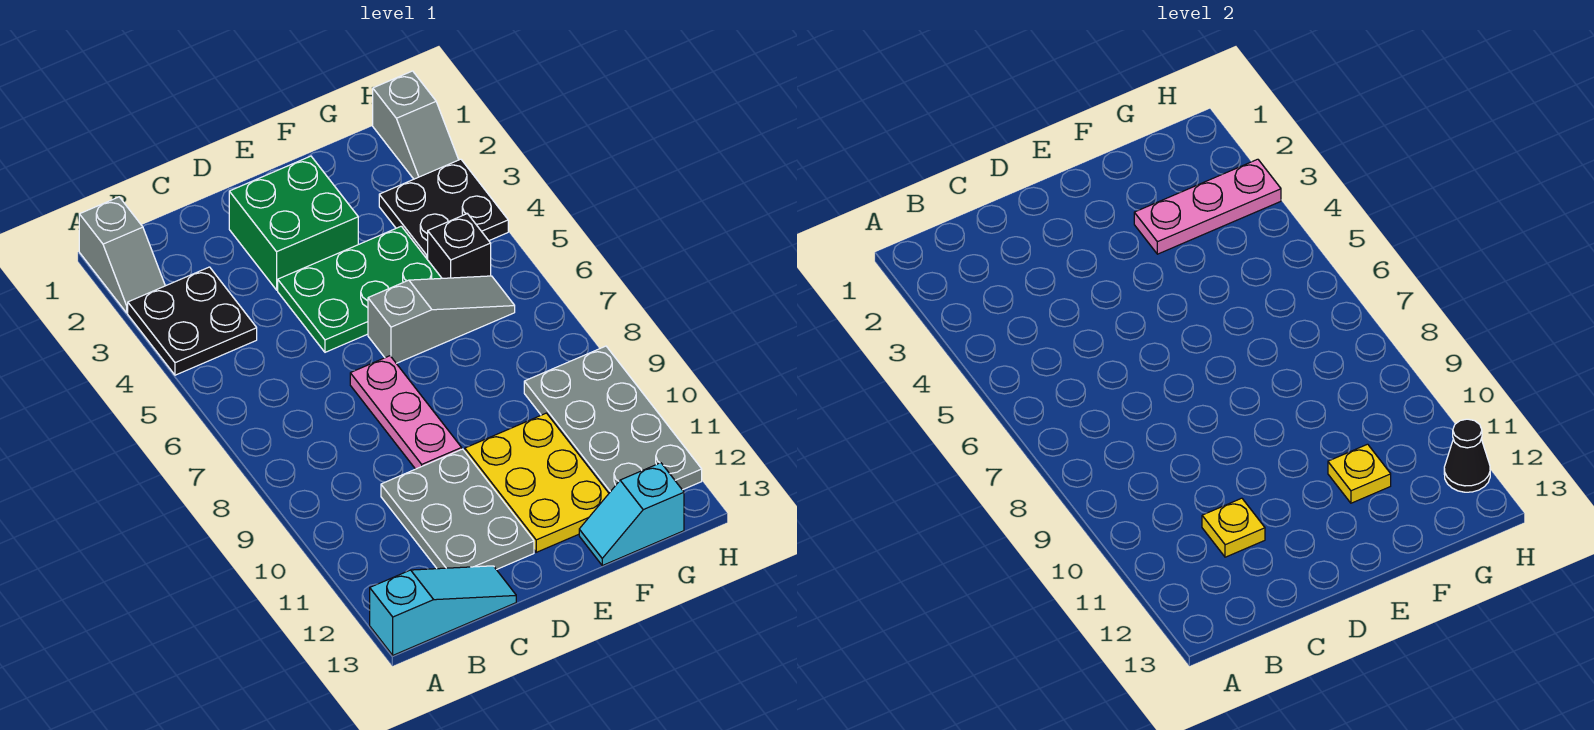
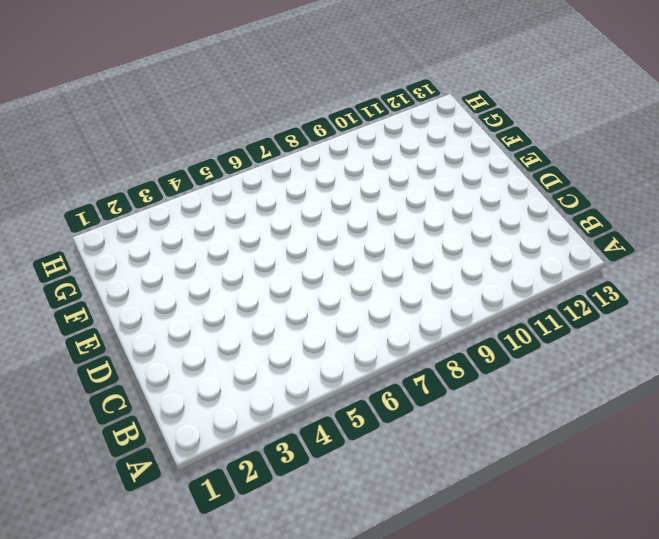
none -> grey 1x2 slope [79,197,165,313]
none -> black 2x2 plate [128,267,257,375]
none -> cyan 1x3 slope [370,566,516,655]

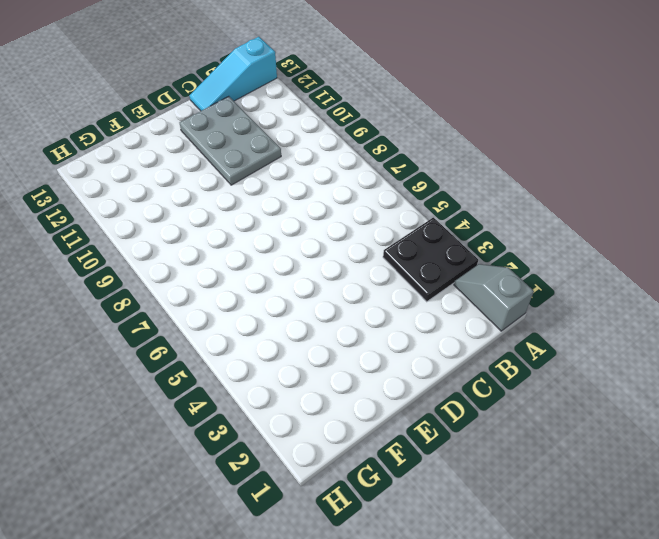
none -> green 2x2 brick [229,156,358,290]
none -> green 2x3 plate [278,226,441,352]
none -> pink 1x3 plate [350,356,462,469]

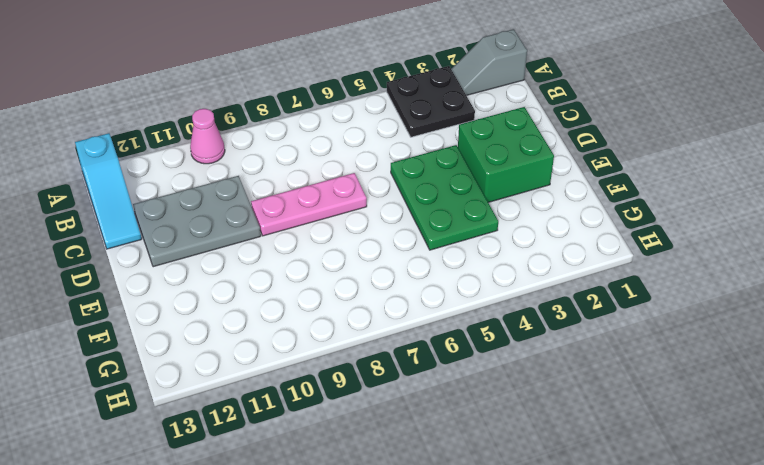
pink 1x1 cone [190,109,225,164] -> none
none -> grey 1x3 slope [368,276,515,363]
none -> yellow 2x3 plate [465,413,609,552]
none -> cyan 1x2 slope [579,463,684,566]

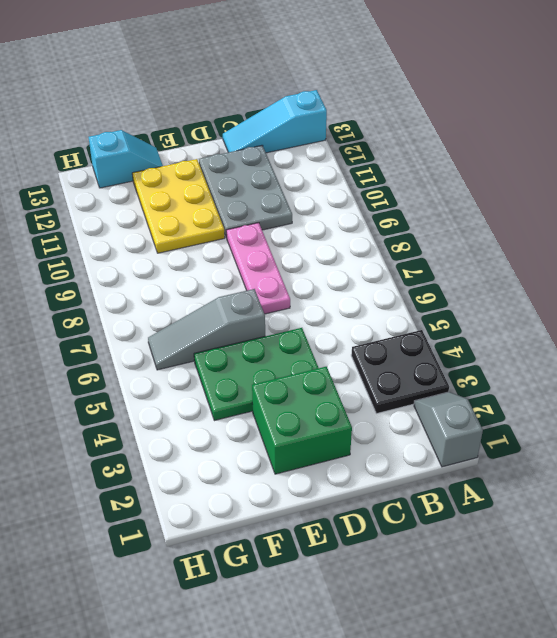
none -> black 2x2 plate [379,159,508,260]
none -> black 1x1 brick [428,214,491,278]
none -> grey 2x4 plate [524,346,702,493]

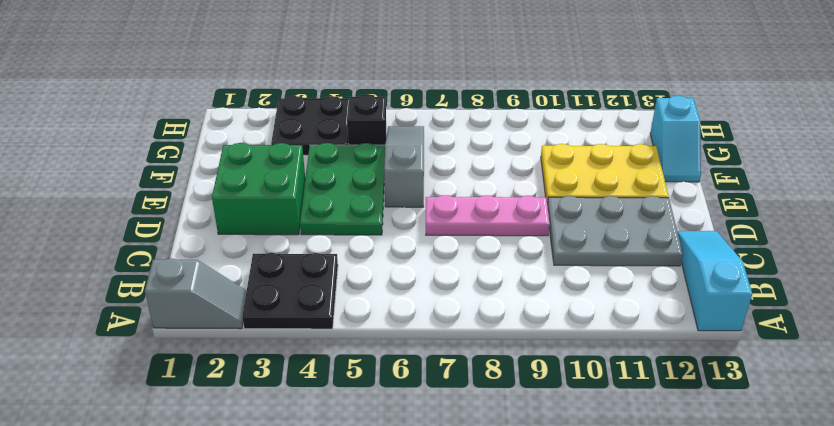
none -> grey 2x4 plate [524,346,702,493]
none -> grey 1x2 slope [373,71,459,179]
none -> yellow 1x1 plate [1202,498,1265,557]

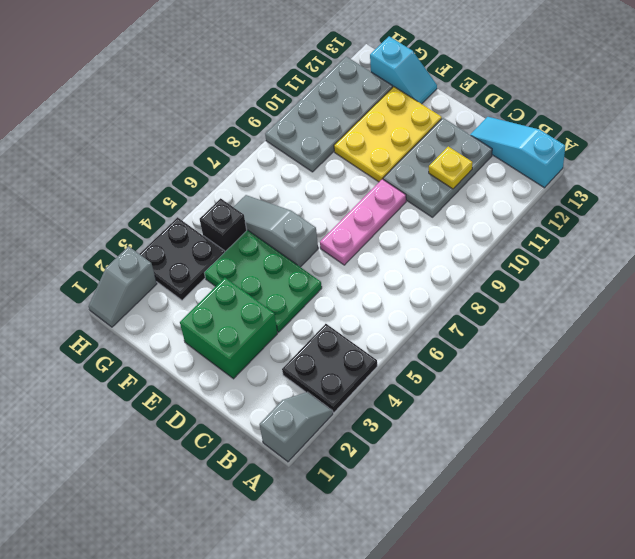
grey 1x2 slope [88,246,157,327] -> grey 1x2 slope turned to [373,71,459,179]
none -> pink 1x3 plate [1134,159,1281,254]
none -> yellow 1x1 plate [1328,444,1391,503]
none -> black 1x1 cone [1444,419,1490,492]

